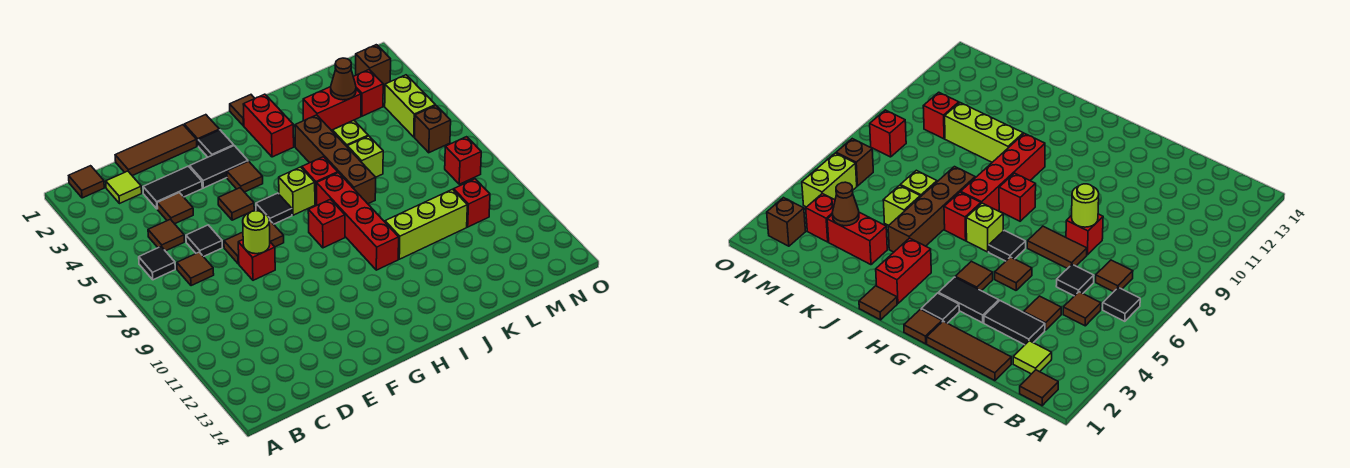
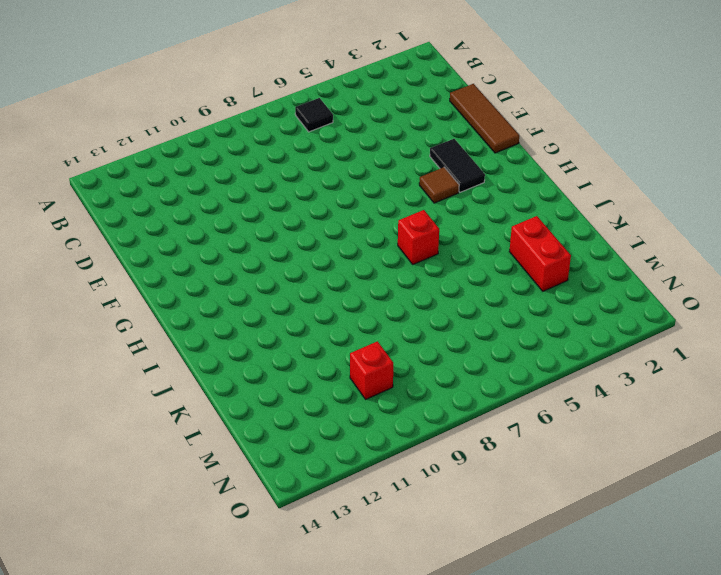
none -> brown 1x1 tile [69,166,104,198]
none -> lime 1x1 tile [106,171,142,204]
none -> brown 1x1 tile [148,219,184,251]
none -> brown 1x1 tile [177,252,214,286]

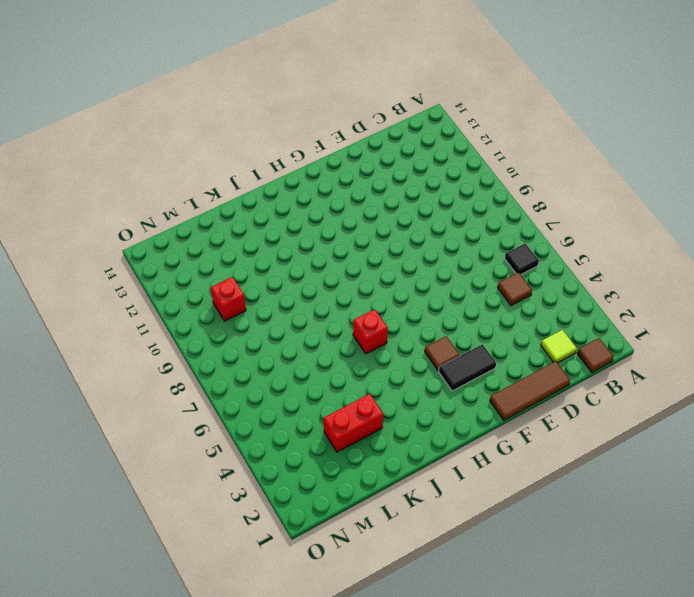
none -> brown 1x1 tile [177,252,214,286]
none -> black 1x2 tile [143,166,202,209]
none -> brown 1x1 tile [157,193,193,224]
none -> black 1x1 tile [186,225,222,257]

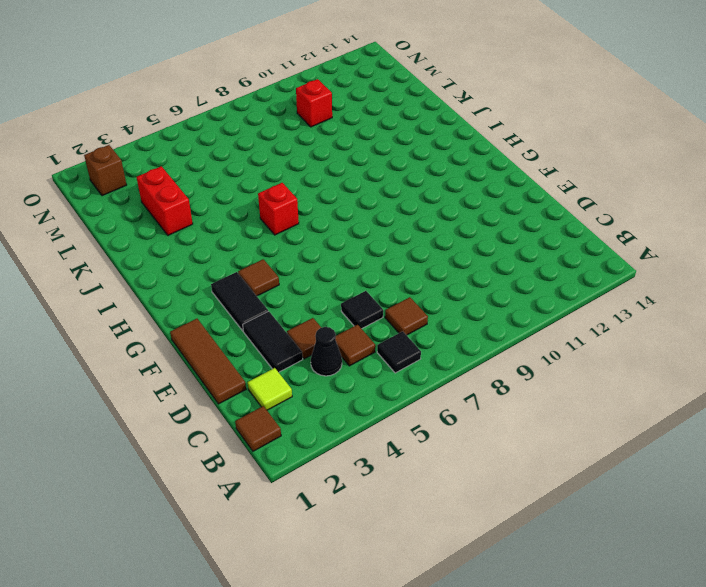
black 1x1 cone [311,327,342,376] -> none
none -> brown 1x2 tile [224,220,284,264]
none -> red 1x1 brick [238,240,275,280]
none -> brown 1x1 tile [218,188,254,220]
none -> brown 1x1 tile [184,115,219,146]

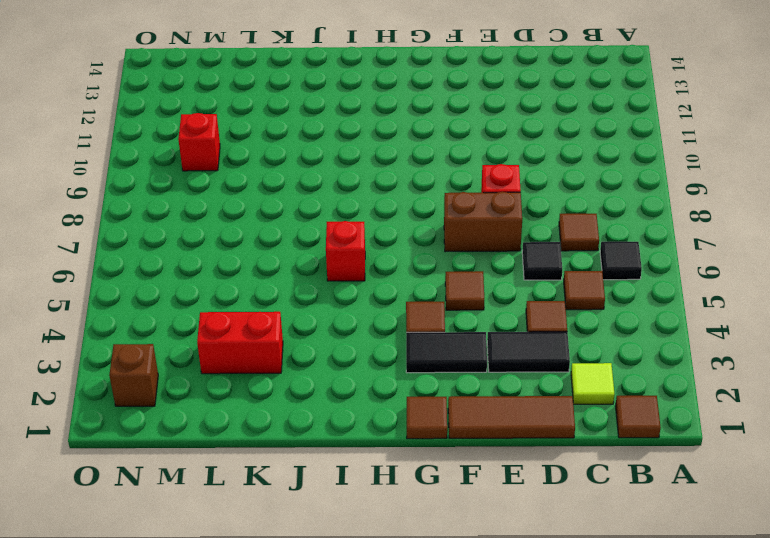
brown 1x2 brick [444,192,522,252] -> brown 1x2 tile [224,220,284,264]
none -> black 1x1 tile [198,130,234,157]
none -> black 1x1 tile [256,193,292,224]
none -> lime 1x1 brick [279,167,315,215]
none -> red 1x1 brick [308,199,345,248]

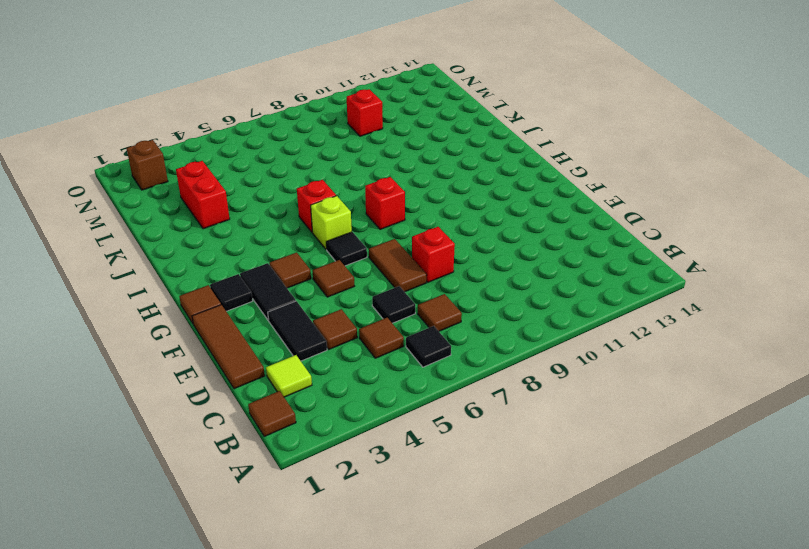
none -> brown 1x1 tile [230,95,255,126]
none -> red 1x2 brick [243,94,294,157]
none -> red 1x4 brick [317,173,399,270]
none -> brown 1x4 brick [295,115,376,204]

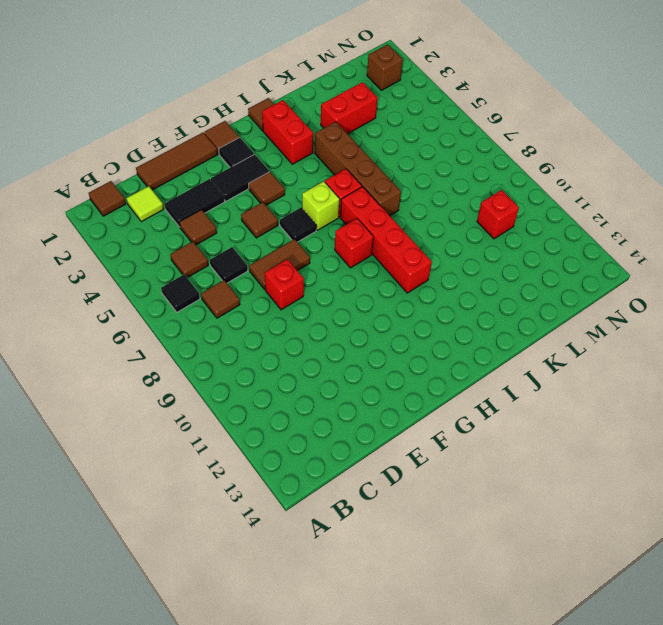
none -> lime 1x3 brick [385,189,467,259]
none -> lime 1x1 brick [332,120,368,146]
none -> lime 1x1 brick [347,136,383,177]
none -> red 1x1 brick [353,70,383,116]

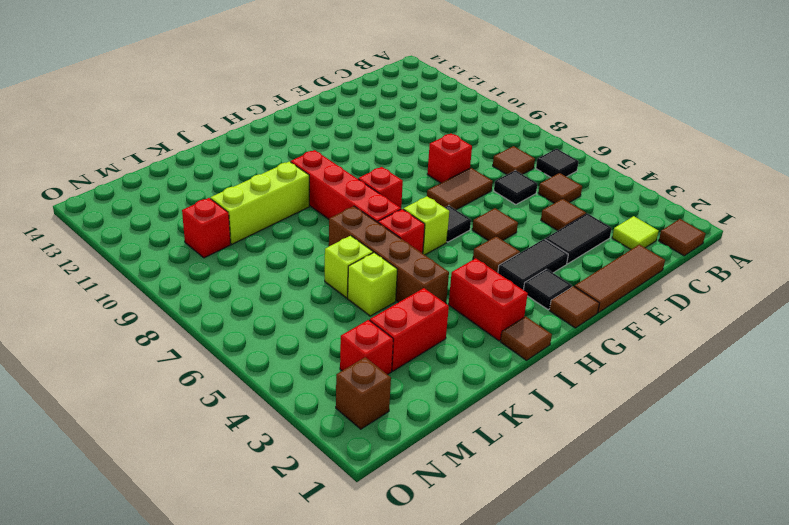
none -> lime 1x2 brick [385,75,435,137]
none -> brown 1x1 brick [415,105,451,153]
none -> red 1x1 brick [445,137,481,184]
none -> lime 1x1 round brick [243,211,270,254]

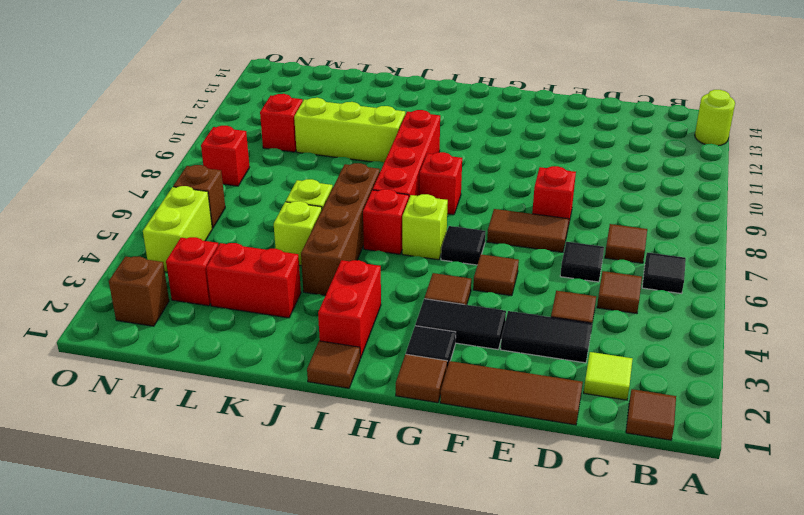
lime 1x1 round brick [695,90,735,146] -> lime 1x1 round brick moved to [243,211,270,254]
none -> brown 1x1 cone [331,58,356,100]

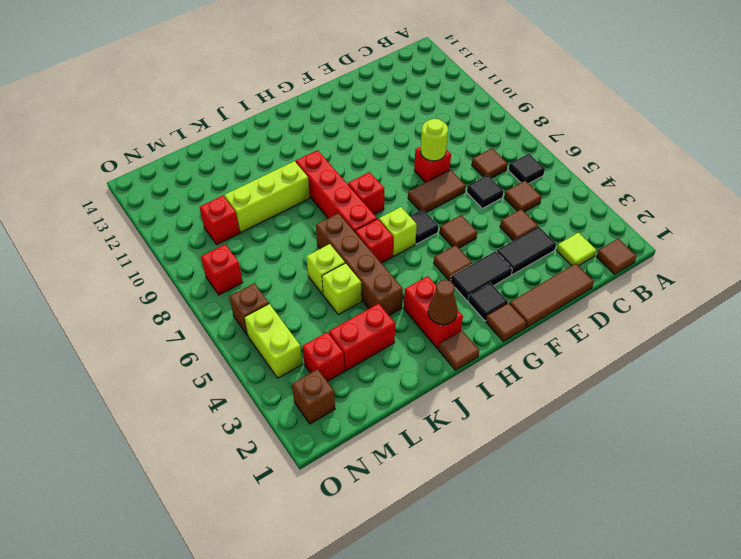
brown 1x1 cone [428,280,458,325] -> brown 1x1 cone moved to [331,58,356,100]

